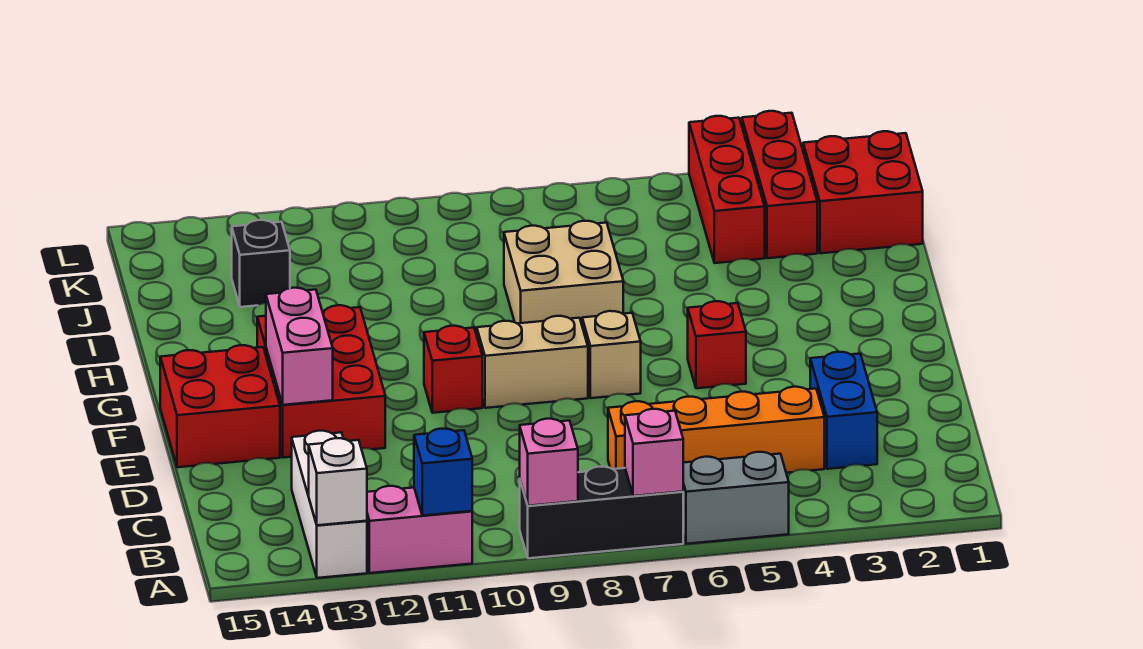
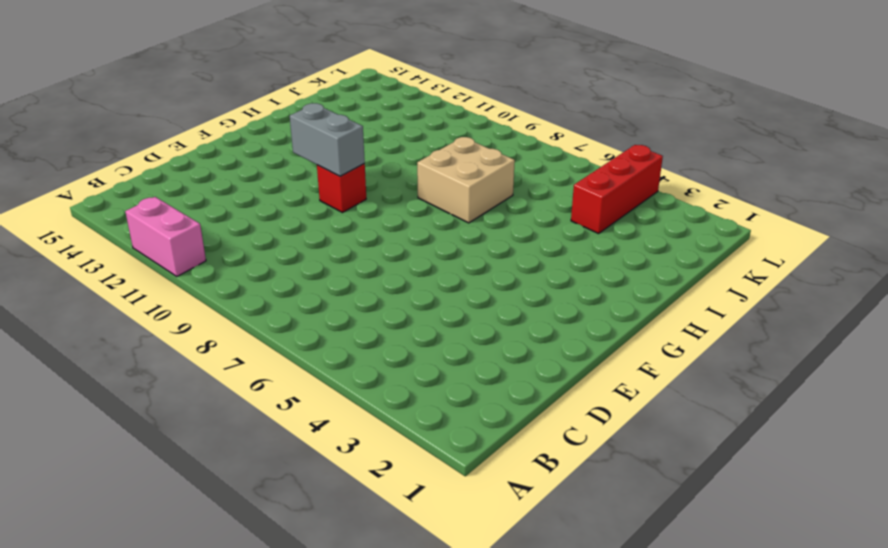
grey 1x2 brick [290,103,365,176] -> grey 1x2 brick moved to [683,452,789,544]
none -> black 1x3 brick [520,467,683,558]
none -> white 1x3 brick [292,431,367,578]
none -> blue 1x2 brick [810,352,877,469]

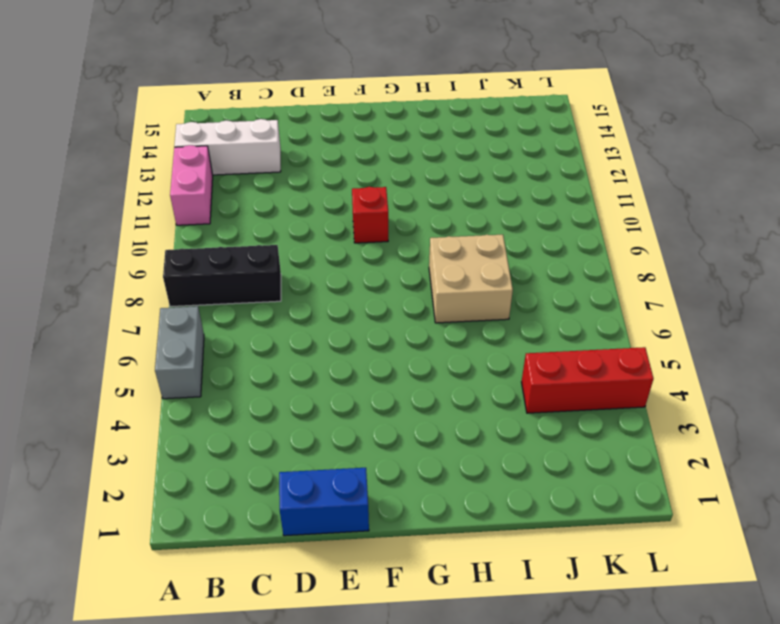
black 1x3 brick [163,245,281,307] -> black 1x3 brick turned to [520,467,683,558]
blue 1x2 brick [279,468,369,536] -> blue 1x2 brick moved to [810,352,877,469]
none -> orange 1x4 brick [608,387,824,473]
none -> red 2x3 brick [257,305,385,458]
none -> red 2x2 brick [160,345,280,467]

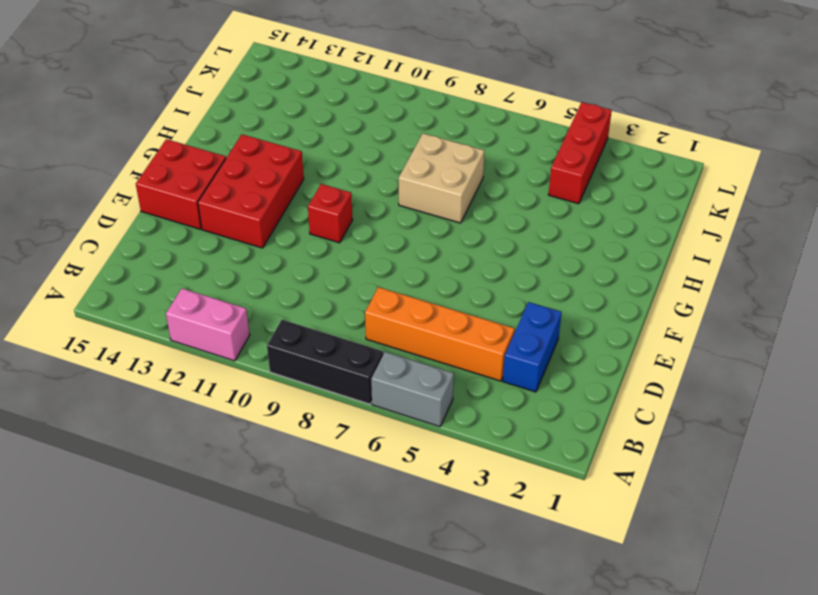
none -> white 1x3 brick [292,431,367,578]
none -> red 1x1 brick [688,301,746,388]
none -> tan 1x1 brick [582,311,641,398]

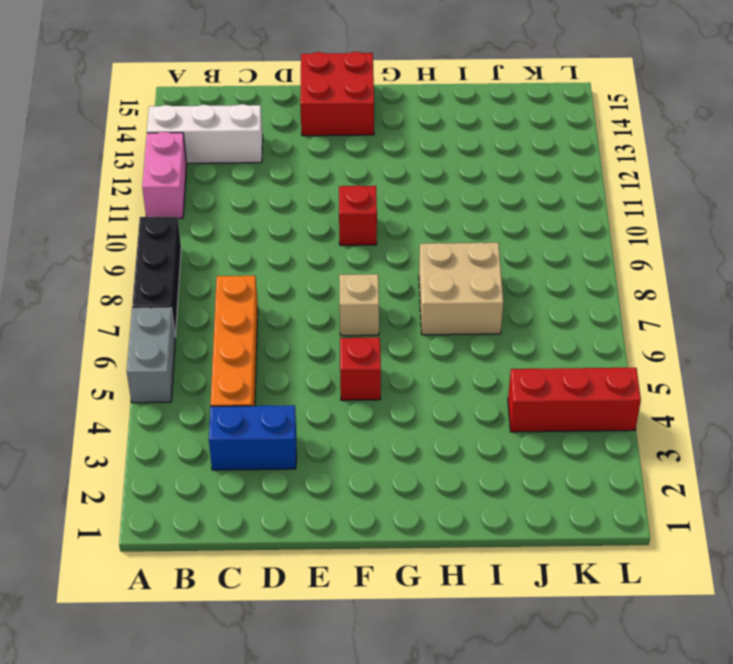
none -> red 2x3 brick [257,305,385,458]
none -> tan 1x2 brick [477,316,588,408]
none -> red 2x2 brick [803,131,923,253]

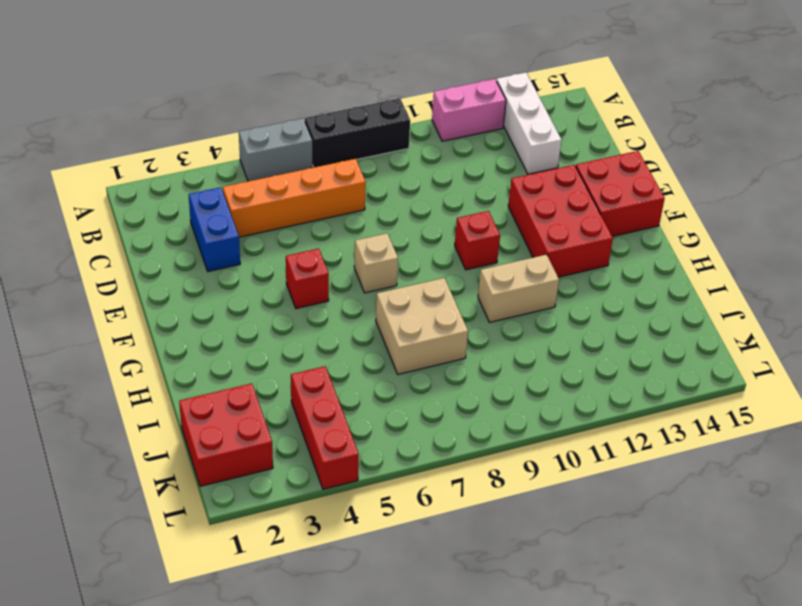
tan 1x2 brick [478,255,559,322] -> tan 1x2 brick moved to [477,316,588,408]
none -> red 1x3 brick [742,111,817,258]
none -> black 1x1 brick [232,220,290,307]
none -> pink 1x1 brick [625,409,683,496]

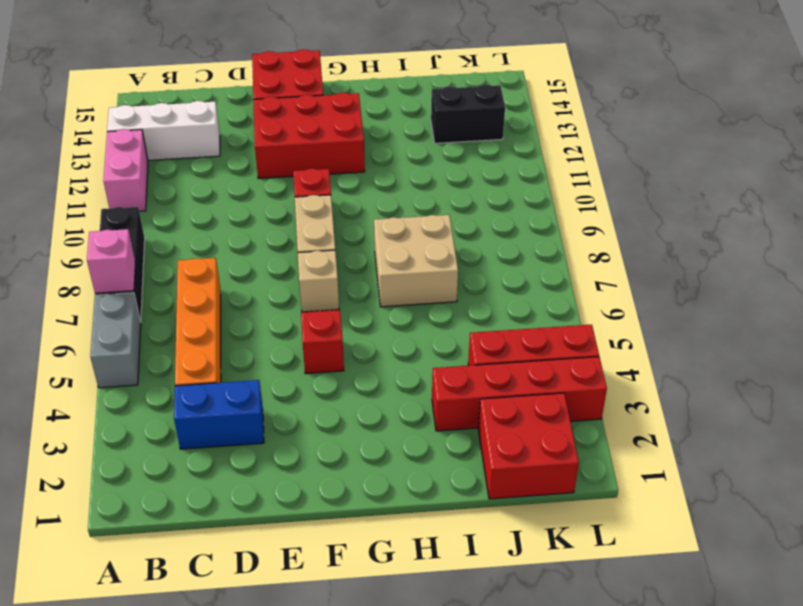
red 1x4 brick [432,357,607,431] -> red 1x3 brick [742,111,817,258]
black 1x2 brick [431,84,505,143] -> black 1x1 brick [232,220,290,307]
none -> pink 1x1 brick [520,419,578,506]
none -> blue 1x1 brick [414,429,472,516]
none -> white 1x1 brick [309,438,367,525]

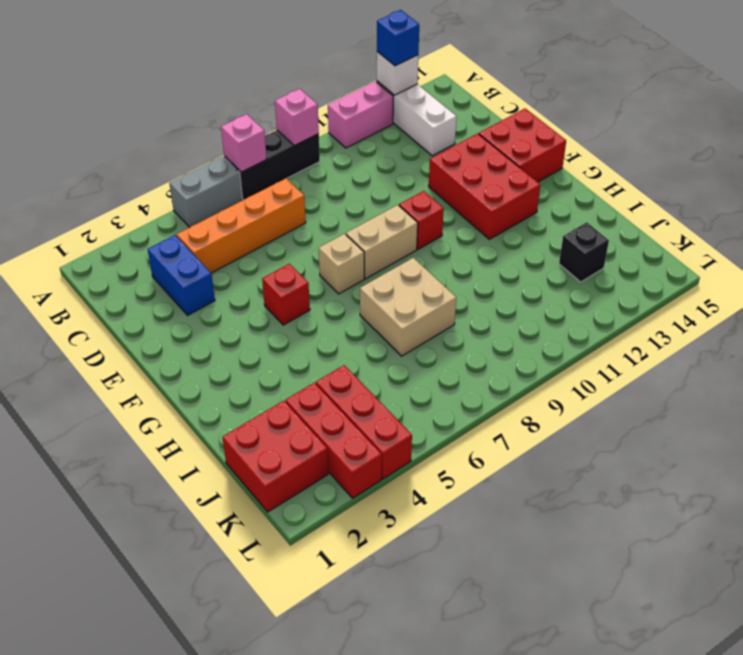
blue 1x1 brick [377,10,419,66] -> blue 1x1 brick moved to [414,429,472,516]
none -> pink 1x2 brick [266,288,333,405]

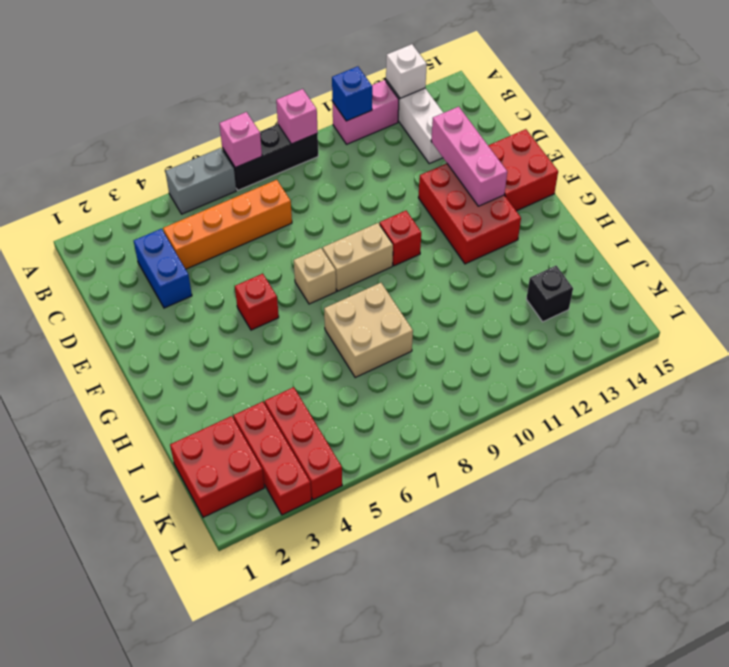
pink 1x3 brick [431,107,507,206] -> pink 1x2 brick [266,288,333,405]

